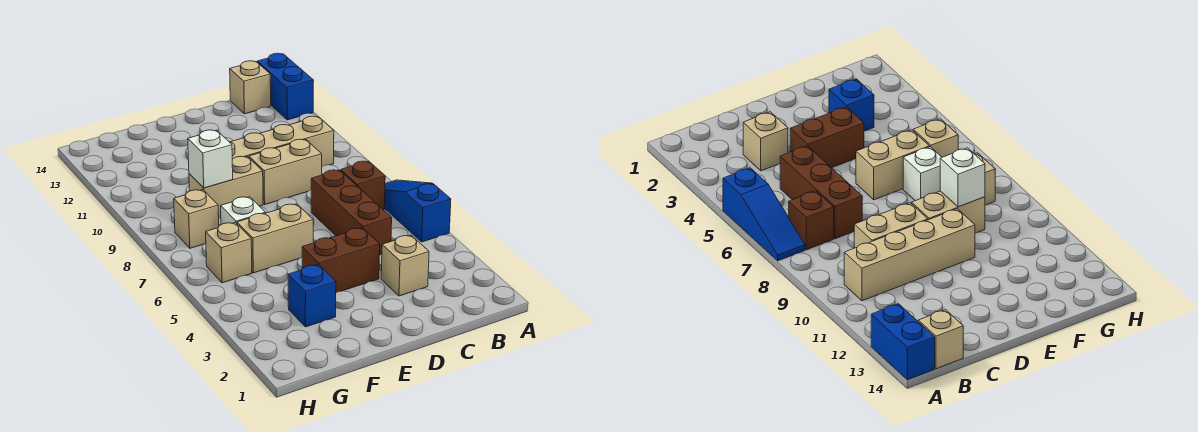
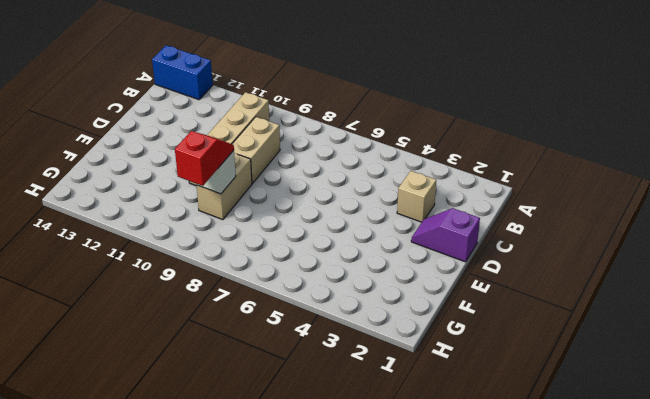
purple 1x2 slope [411,208,480,262] -> none
red 1x2 slope [175,131,234,186] -> none
none -> blue 1x3 slope [384,180,451,242]
none -> brown 1x1 brick [341,161,385,210]
none -> tan 1x1 brick [230,61,271,114]

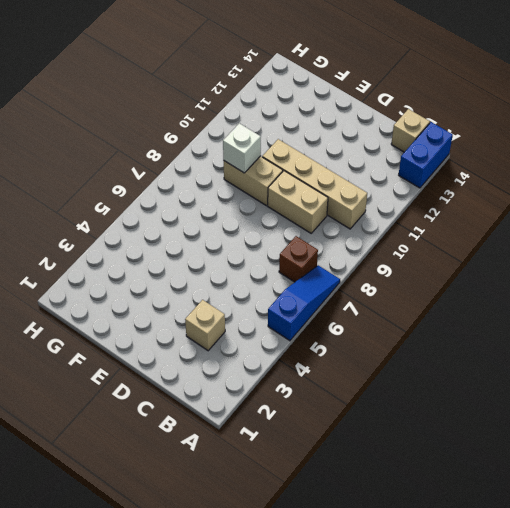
none -> brown 1x3 brick [311,170,392,255]
none -> brown 1x2 brick [302,228,380,293]
none -> tan 1x2 brick [237,204,313,273]

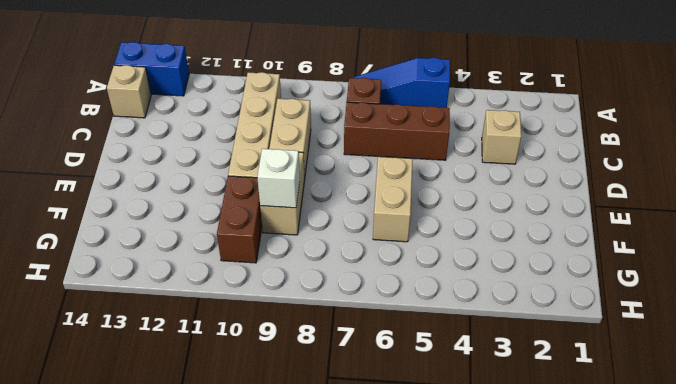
brown 1x2 brick [217,176,262,263] -> brown 1x2 brick moved to [302,228,380,293]
none -> blue 1x1 brick [288,265,336,327]
none -> white 1x1 brick [221,197,266,225]
none -> tan 1x1 brick [206,223,252,283]

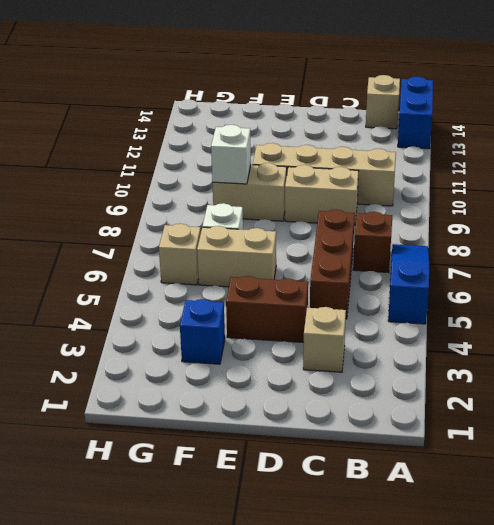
none -> tan 1x1 brick [174,190,219,248]

